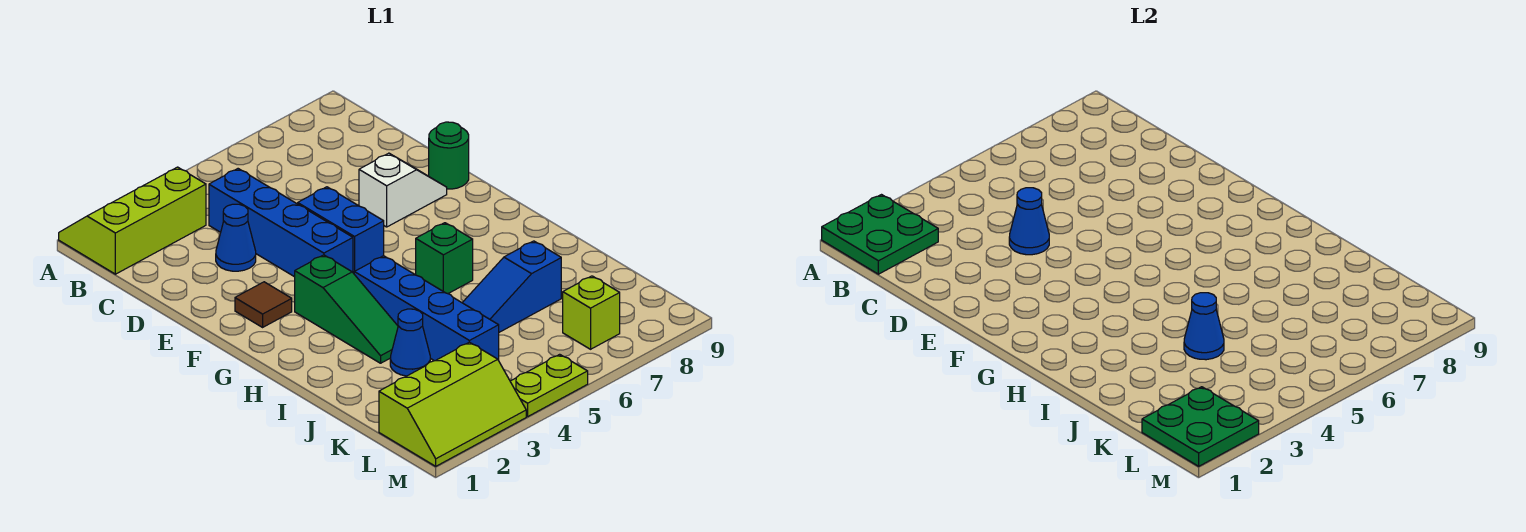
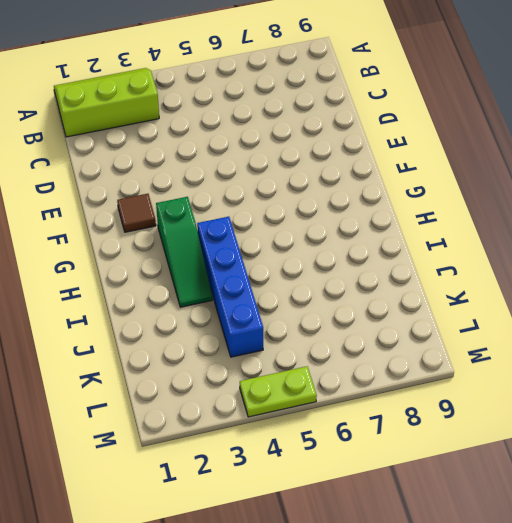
none -> blue 1x4 brick [209,169,353,277]
none -> blue 1x1 cone [216,204,256,271]
none -> blue 1x2 brick [298,187,384,273]

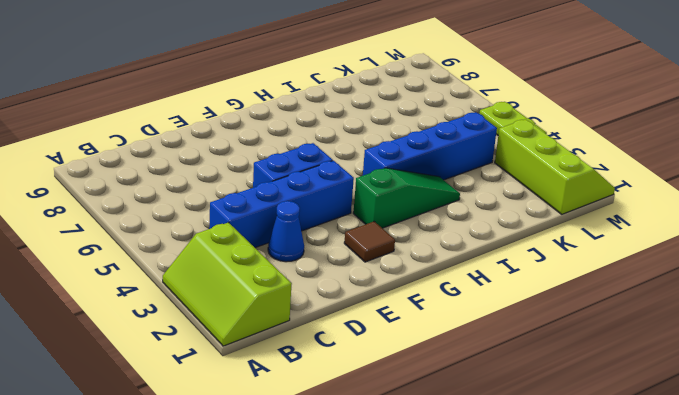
none -> white 1x2 slope [359,153,447,227]
none -> green 1x1 round brick [429,122,469,189]
none -> green 1x1 brick [416,223,473,294]

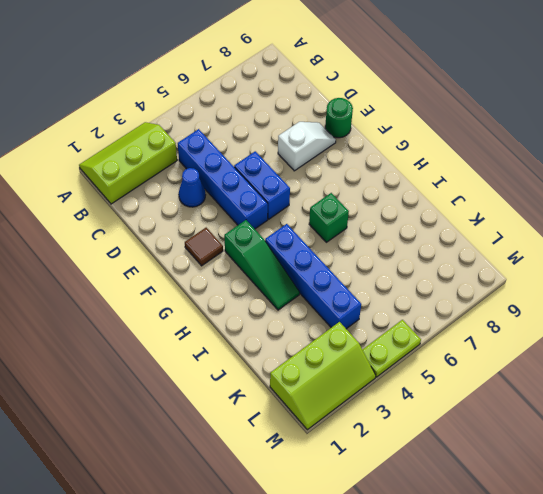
none -> blue 1x1 cone [390,309,430,376]
none -> blue 1x3 slope [462,241,561,332]
none -> lime 1x1 brick [563,276,620,349]

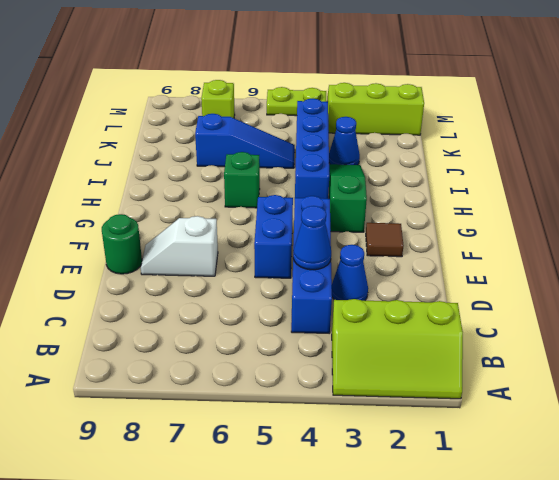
none -> green 2x2 plate [822,195,938,274]
none -> blue 1x1 cone [1184,293,1224,360]
none -> green 2x2 plate [1142,387,1259,466]

